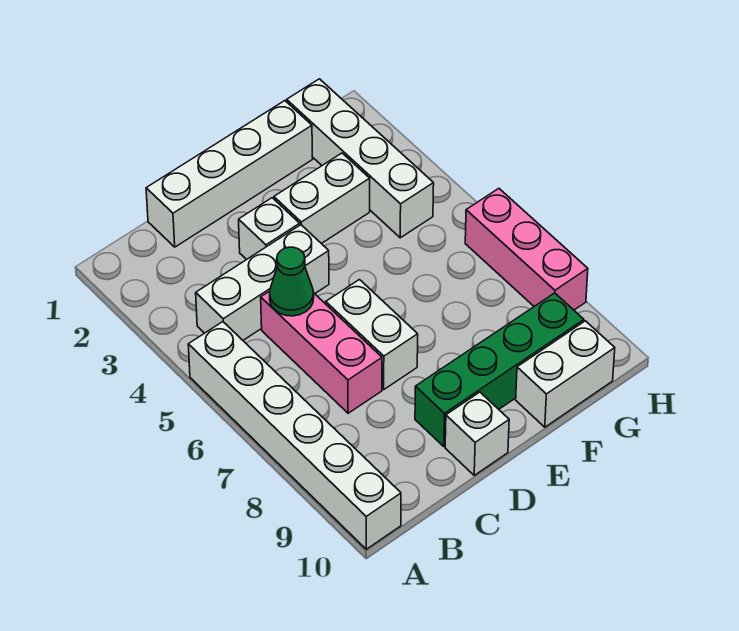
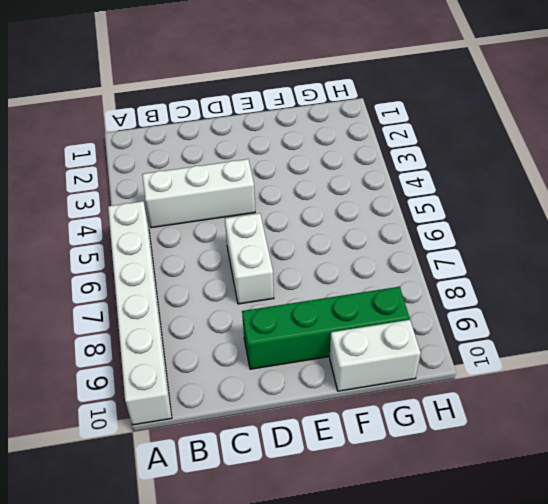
none -> white 1x4 brick [146,101,313,247]
none -> pink 1x3 brick [261,291,382,413]
none -> white 1x1 brick [239,198,300,260]

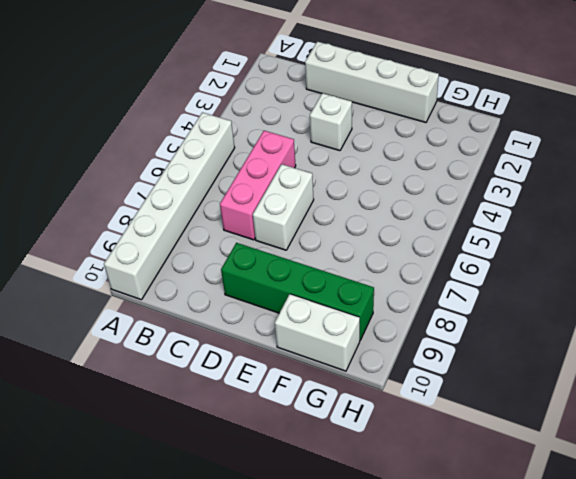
none -> white 1x3 brick [196,225,329,340]
none -> white 1x1 brick [445,392,509,475]
none -> white 1x2 brick [274,153,370,244]

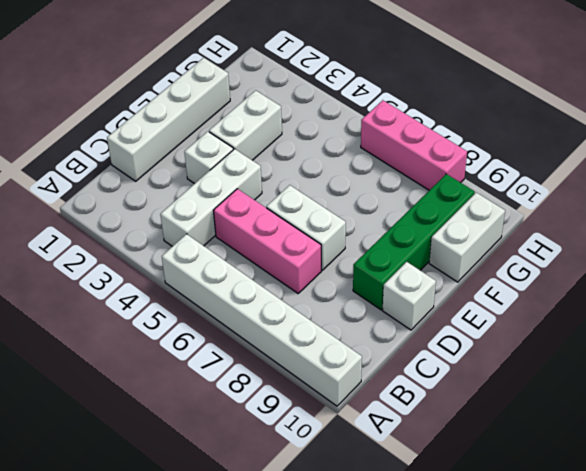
none -> white 1x4 brick [287,79,434,238]
none -> green 1x1 cone [270,247,314,316]

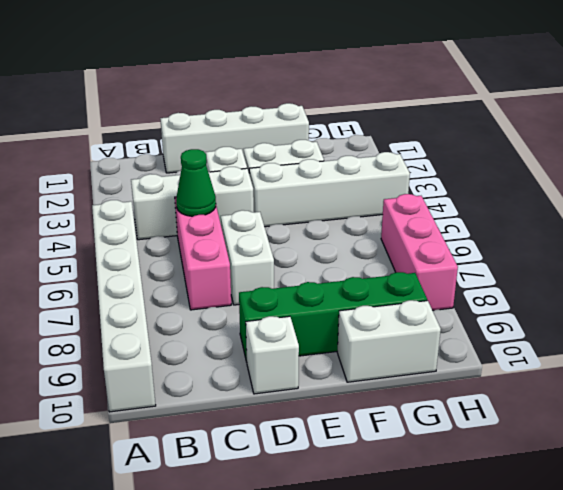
white 1x4 brick [249,152,410,227] -> white 1x4 brick turned to [287,79,434,238]

